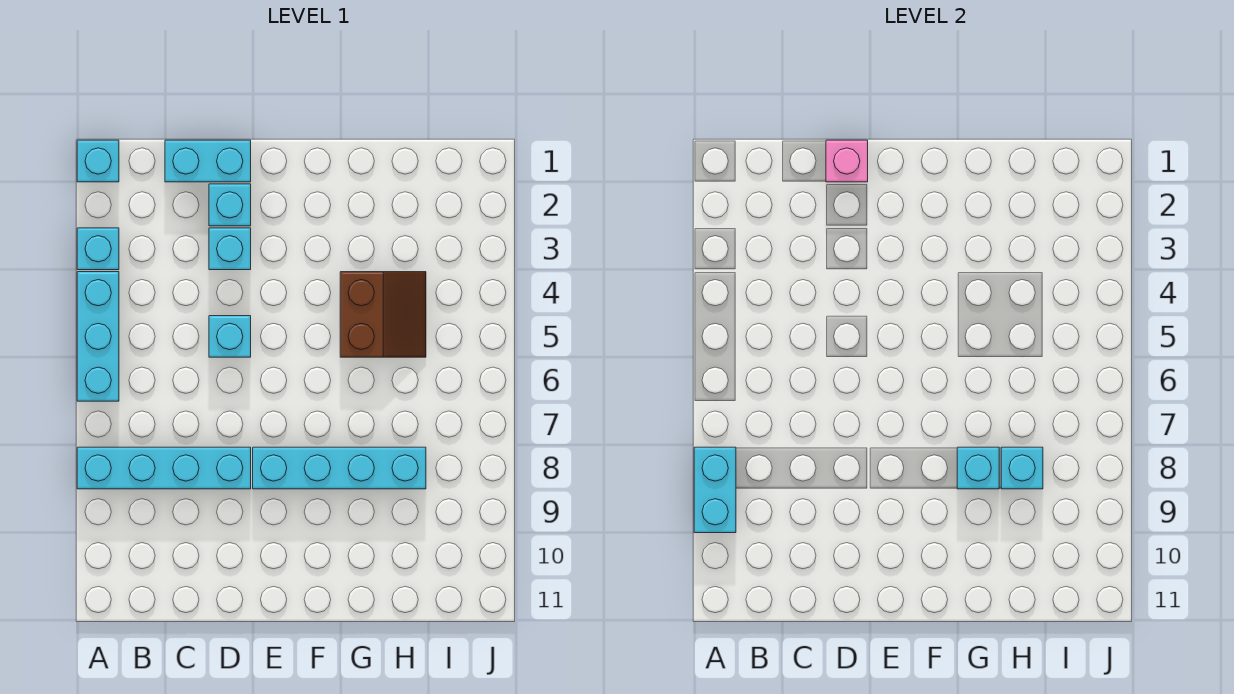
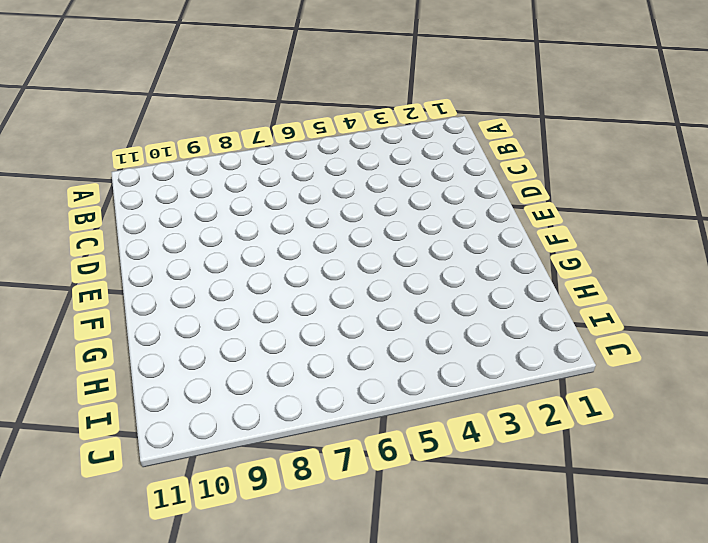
none -> cyan 1x1 brick [77,140,119,182]
none -> cyan 1x1 brick [77,228,119,270]
none -> cyan 1x3 brick [77,272,119,401]

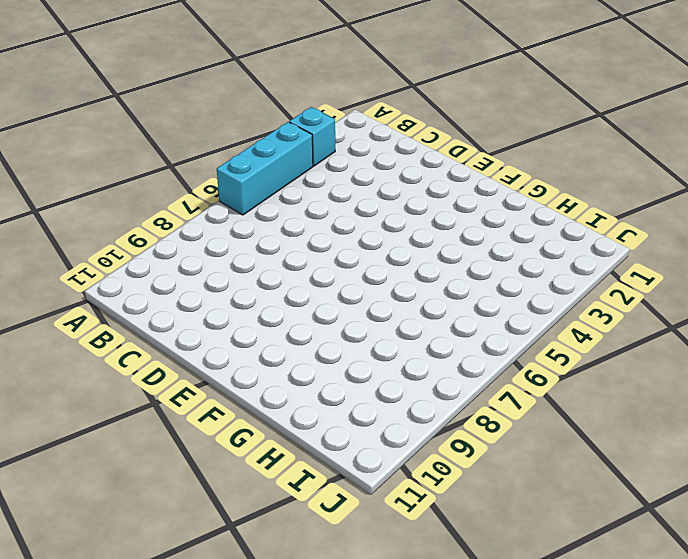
none -> cyan 1x1 brick [77,140,119,182]
none -> cyan 1x4 brick [77,447,251,489]
none -> cyan 1x2 brick [165,140,251,182]

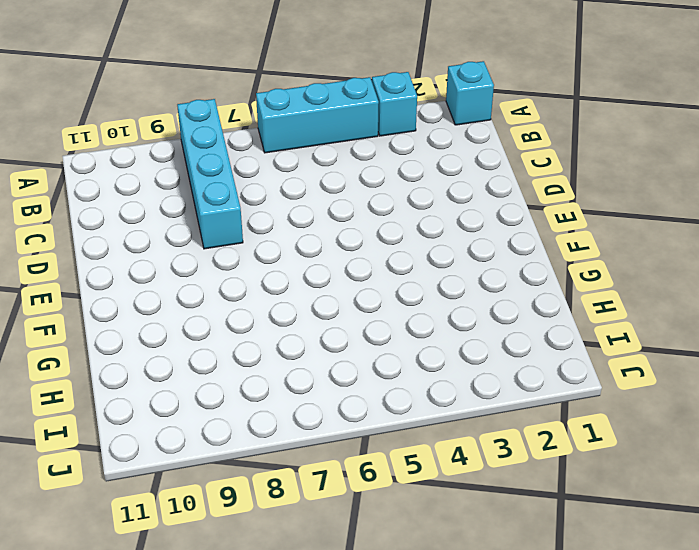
none -> cyan 1x2 brick [165,140,251,182]
none -> cyan 1x1 brick [209,184,251,226]
none -> cyan 1x1 brick [209,228,251,270]

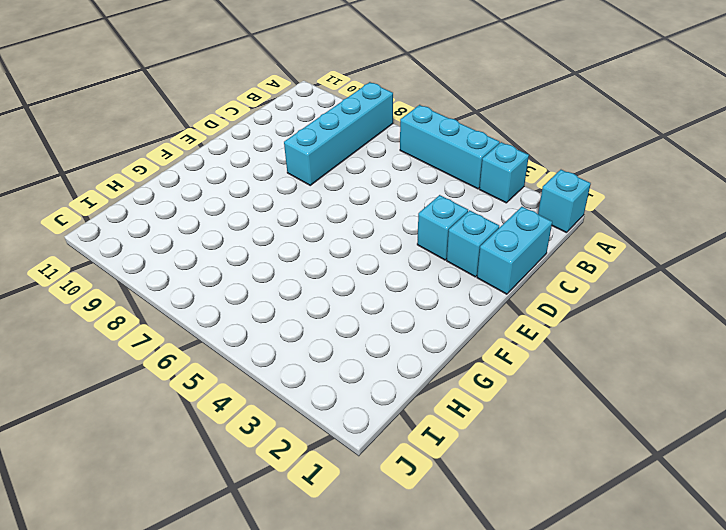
none -> cyan 1x1 brick [209,316,251,357]
none -> cyan 1x4 brick [253,447,426,489]
none -> brown 2x2 slope [340,272,426,357]

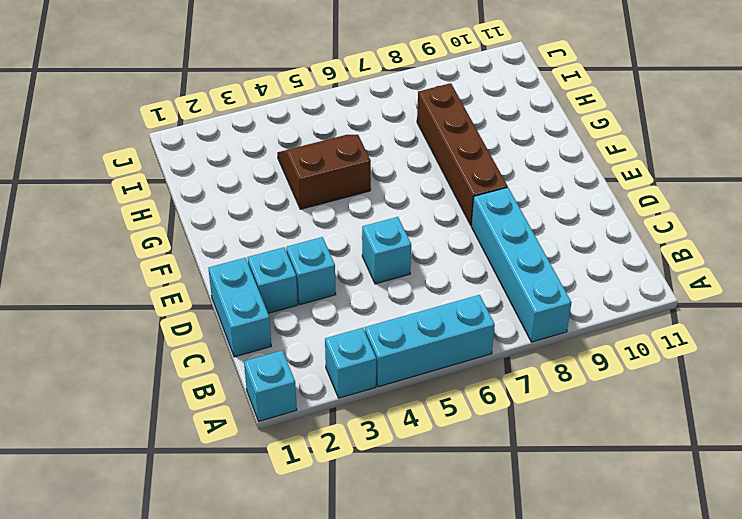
brown 1x4 brick [417,83,508,225] -> cyan 1x4 brick [253,447,426,489]
none -> cyan 1x2 brick [694,447,736,533]
none -> pink 1x1 brick [826,140,868,182]
none -> cyan 1x1 brick [957,447,999,489]

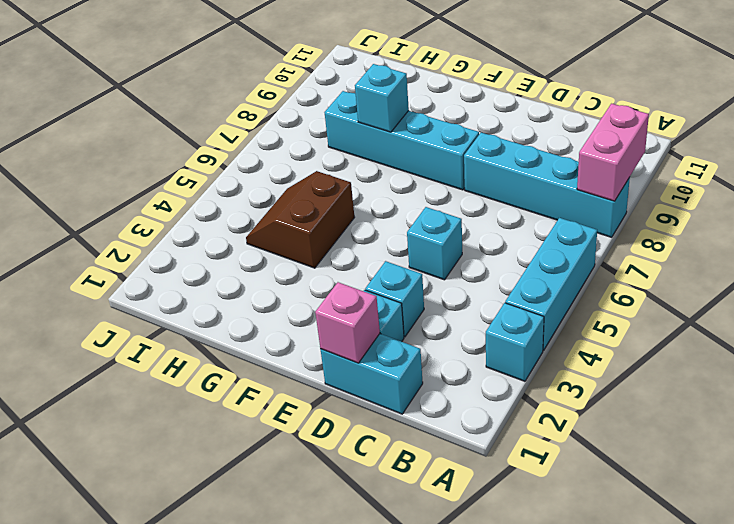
pink 1x2 brick [577,104,649,201] -> cyan 1x2 brick [694,447,736,533]
none -> cyan 1x1 brick [77,140,119,182]
none -> cyan 1x1 brick [1001,447,1043,489]

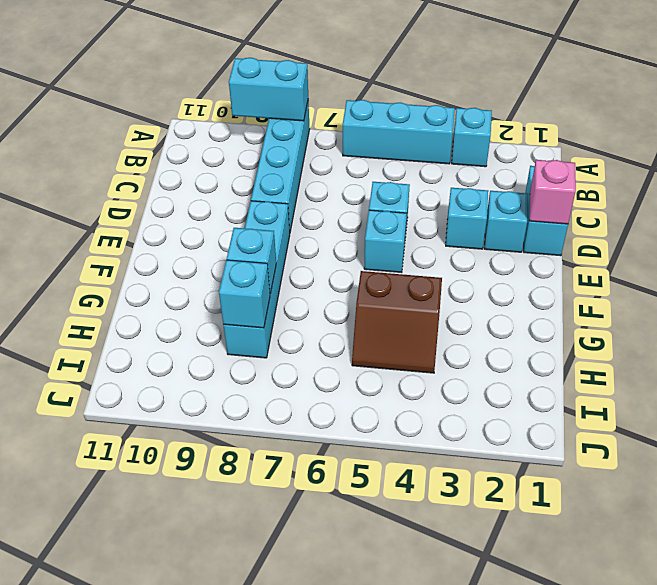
cyan 1x1 brick [364,210,407,272] -> cyan 1x1 brick moved to [77,140,119,182]

